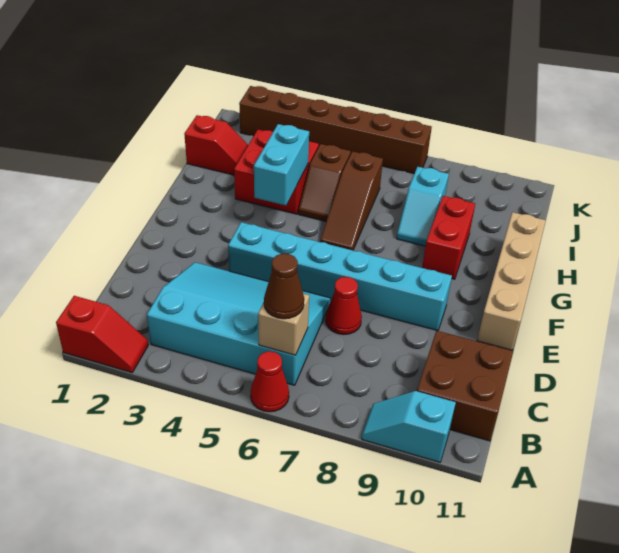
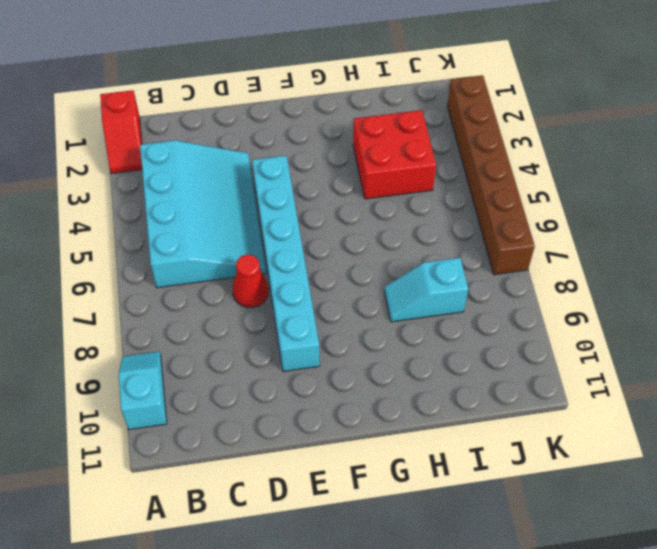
none -> red 1x1 cone [251,351,289,412]
none -> brown 2x2 brick [417,331,513,441]
none -> tan 1x4 brick [477,212,546,350]

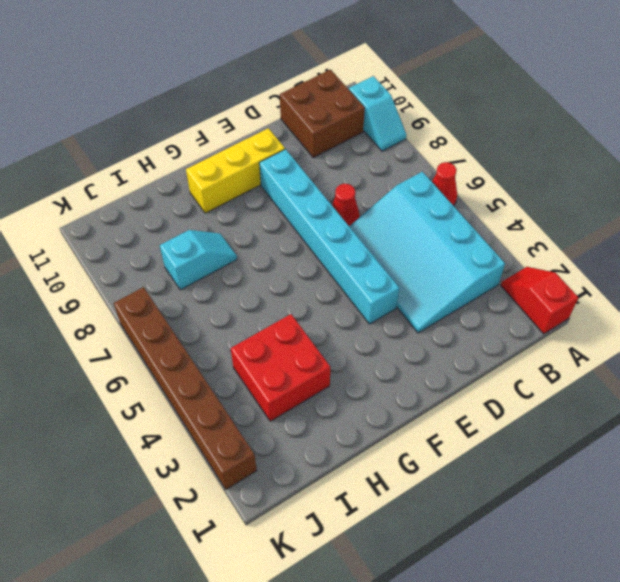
yellow 1x3 brick [186,128,285,213] -> none
none -> tan 1x4 brick [477,212,546,350]
none -> brown 1x3 slope [320,151,383,250]
none -> red 1x2 brick [422,196,475,279]

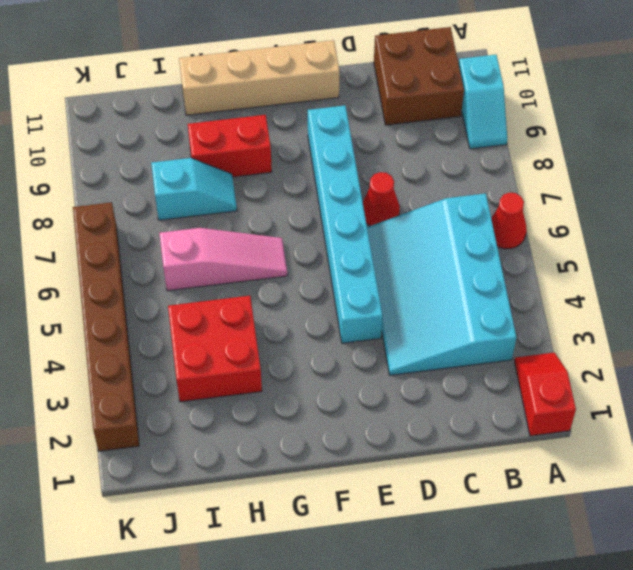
pink 1x3 slope [159,228,287,291] -> brown 1x3 slope [320,151,383,250]
none -> brown 1x2 slope [298,144,351,221]
none -> red 1x2 slope [184,115,248,175]
none -> tan 1x1 brick [258,294,309,355]

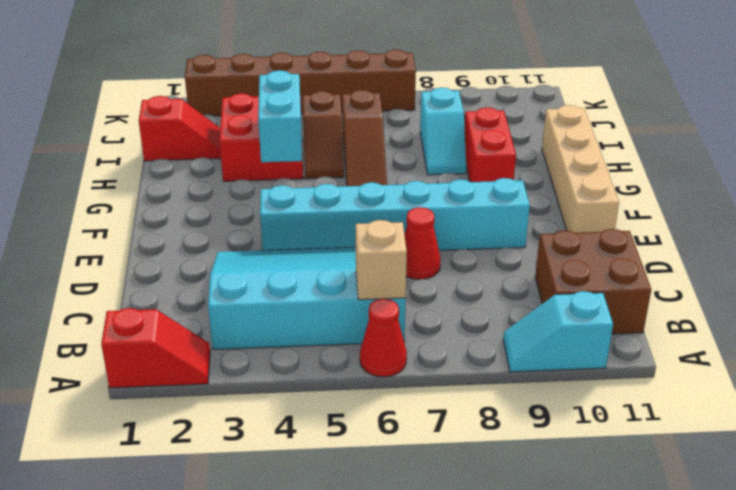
none -> brown 1x1 cone [264,254,304,319]

